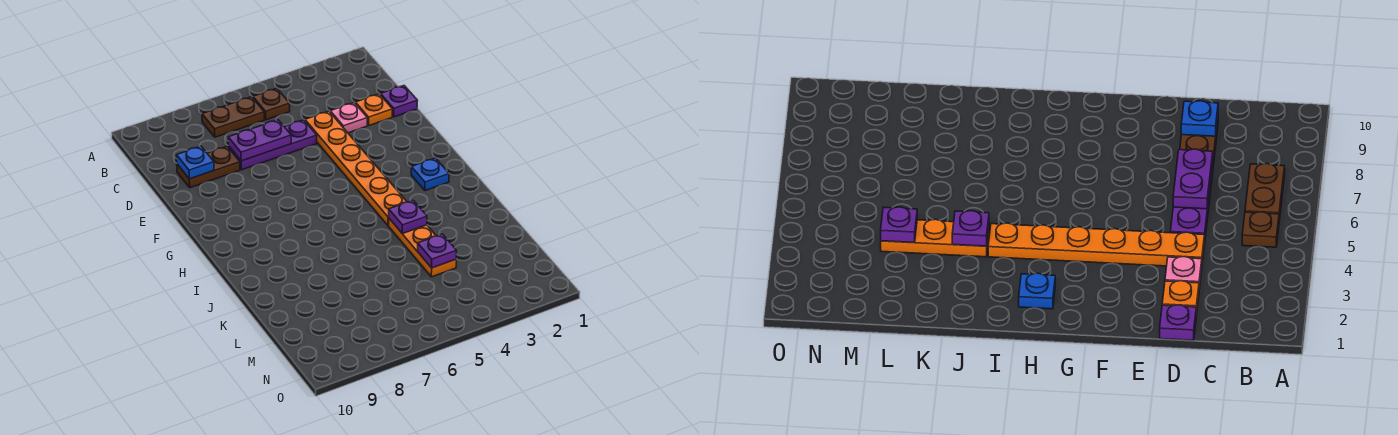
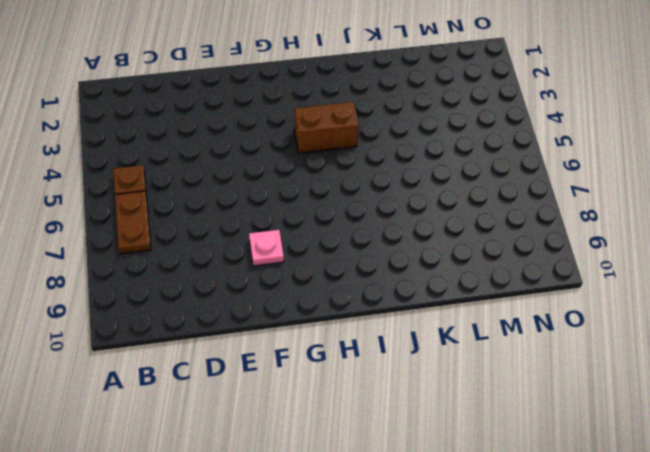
pink 1x1 plate [249,230,284,266] -> pink 1x1 plate moved to [330,103,367,133]
brown 1x2 brick [294,102,359,153] -> orange 1x6 plate [305,111,407,226]
none -> purple 1x1 plate [381,86,418,117]
none -> orange 1x1 plate [355,94,393,125]
none -> purple 1x3 plate [228,120,317,170]

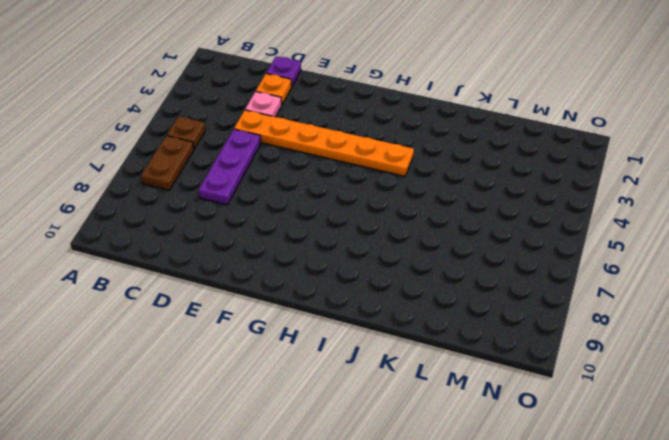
none -> brown 1x2 plate [177,146,240,188]
none -> blue 1x1 plate [411,158,449,191]
none -> orange 1x3 plate [389,219,456,277]

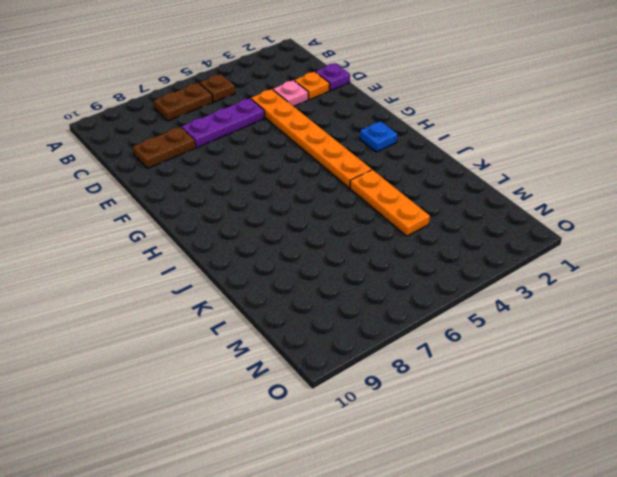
none -> purple 1x2 plate [228,120,291,161]
none -> blue 1x1 plate [176,146,214,179]
none -> purple 1x1 plate [389,200,427,234]

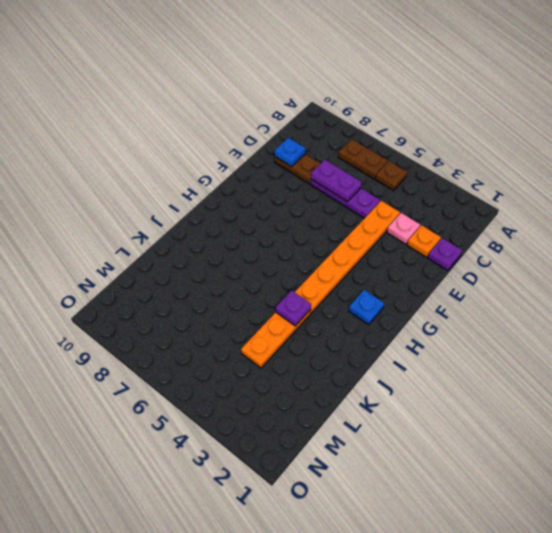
none -> purple 1x1 plate [418,234,457,268]

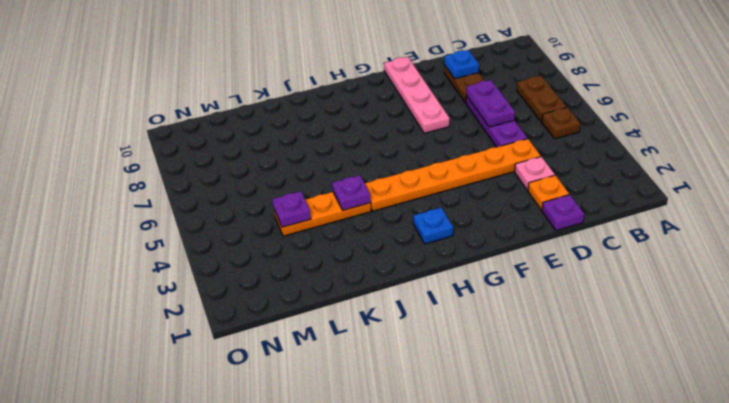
pink 1x4 plate [384,57,450,133] -> none

